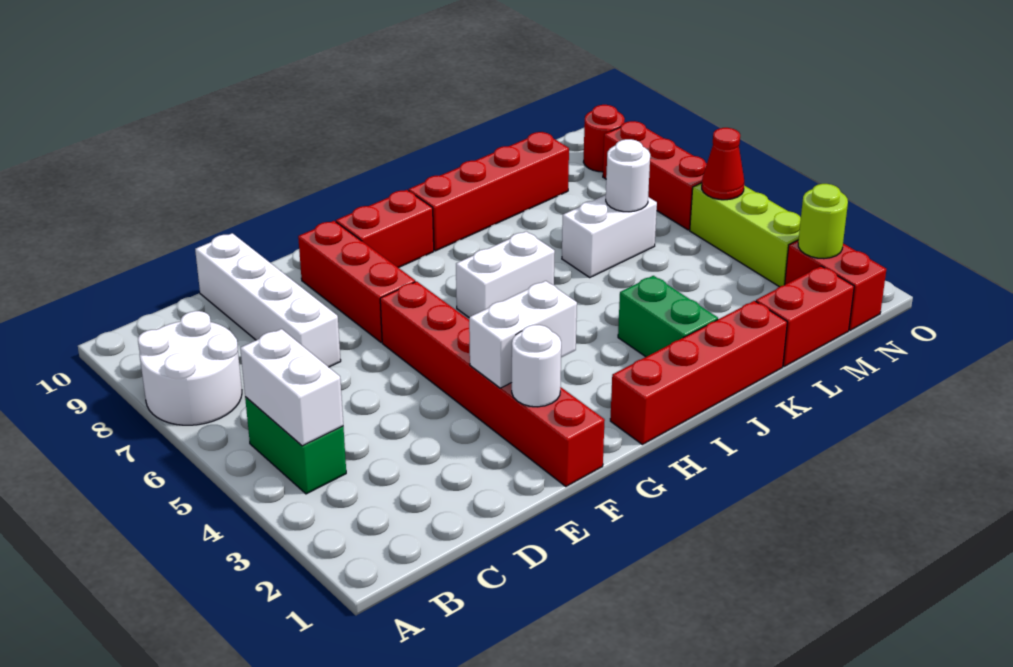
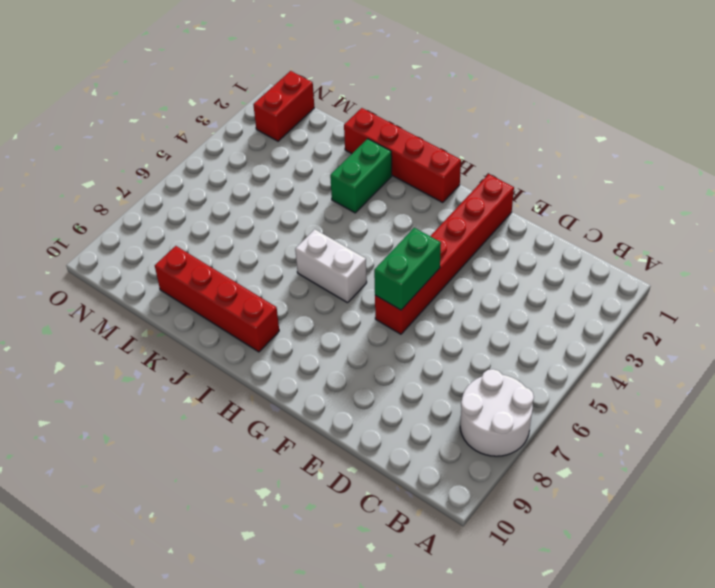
green 1x2 brick [374,228,441,310] -> green 1x2 brick moved to [245,397,346,494]
none -> white 1x4 brick [195,233,341,367]
none -> red 1x3 brick [298,221,415,342]
none -> red 1x2 brick [336,190,434,268]

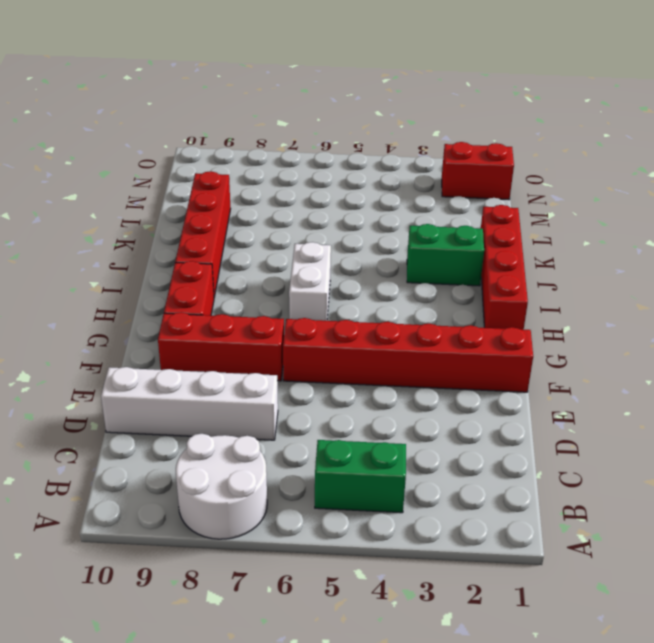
none -> white 1x2 brick [562,195,657,277]
none -> red 1x2 brick [756,266,854,366]
none -> lime 1x3 brick [690,183,801,287]

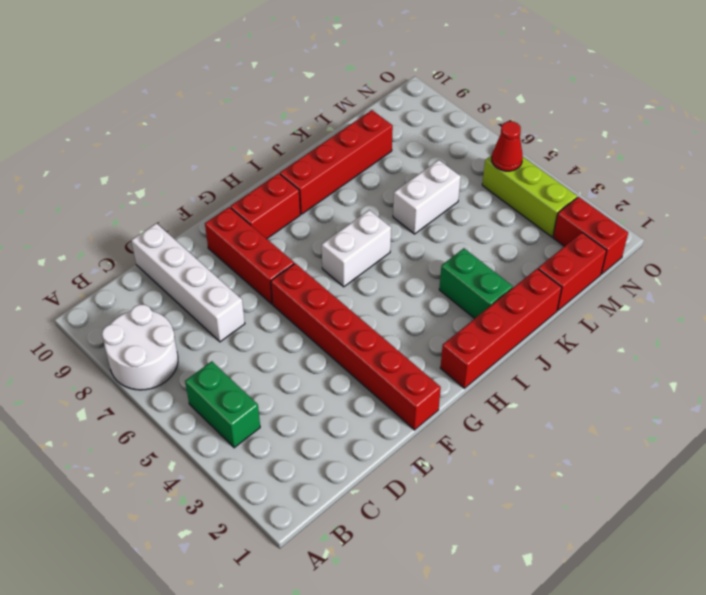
none -> red 1x3 brick [603,121,707,230]
none -> red 1x1 round brick [584,105,625,172]
none -> white 1x2 brick [240,329,343,446]

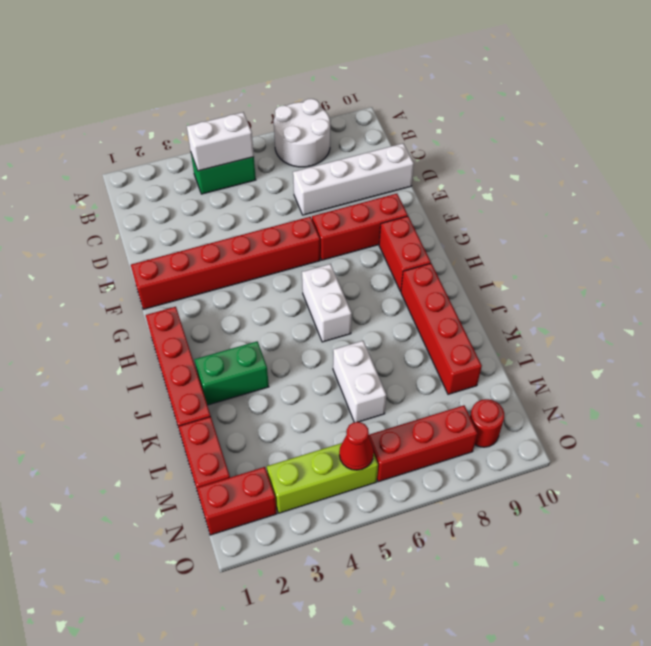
none -> white 1x1 round brick [512,325,561,407]
none -> white 1x2 brick [469,281,577,388]
none -> white 1x1 round brick [606,139,650,212]

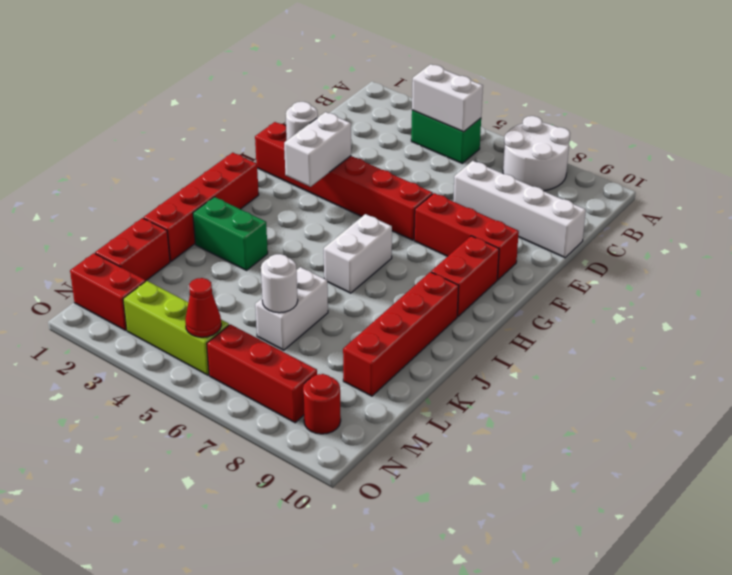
none -> lime 1x1 round brick [798,184,848,259]

